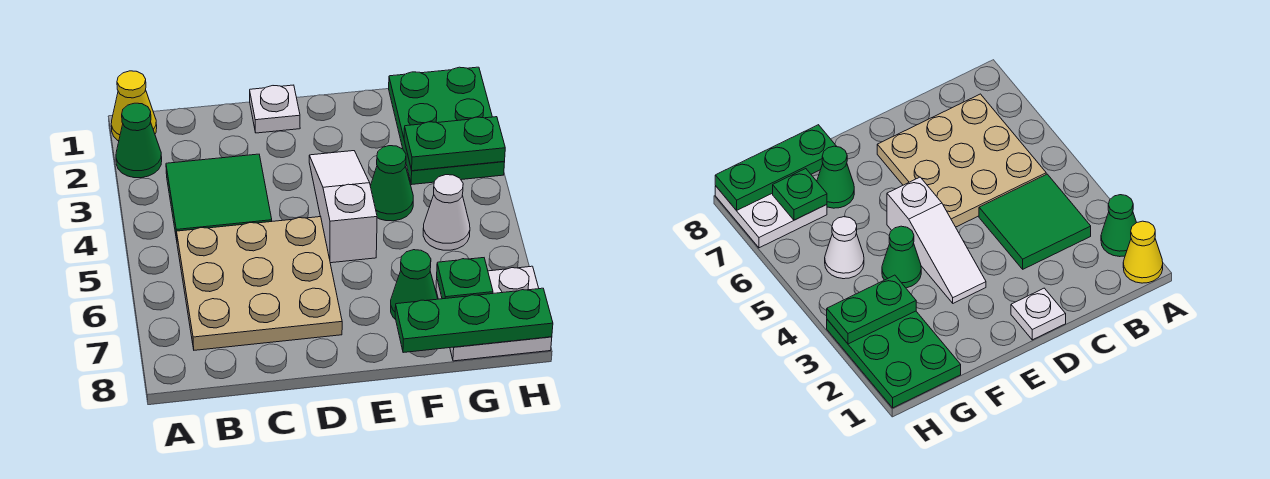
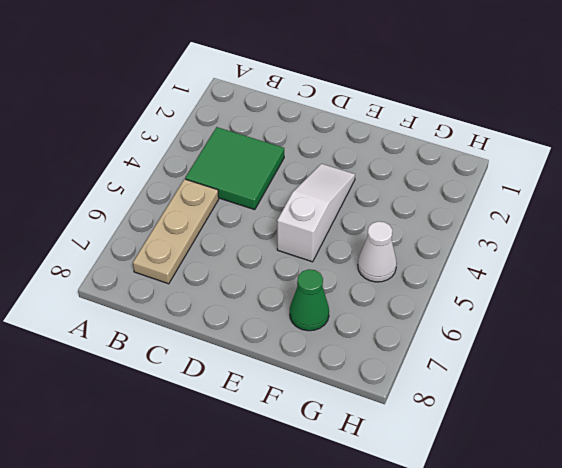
tan 1x3 plate [133,179,219,284] -> tan 3x3 plate [177,217,342,350]
none -> yellow 1x1 cone [111,71,157,141]
none -> green 1x1 cone [116,103,162,178]
none -> white 1x1 plate [250,85,300,133]

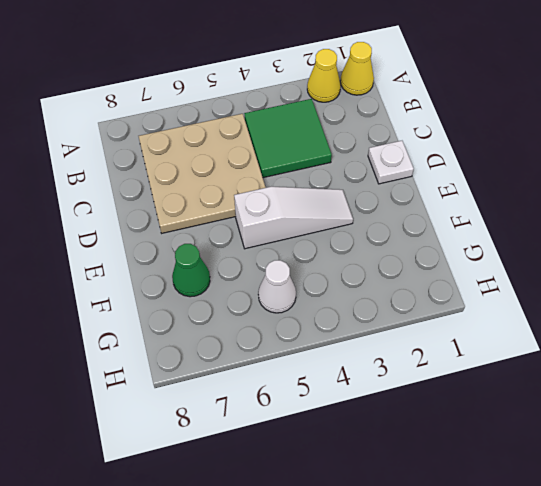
yellow 1x1 cone [307,49,341,102] -> green 1x1 cone [116,103,162,178]
none -> green 1x1 cone [370,146,413,221]
none -> green 2x3 plate [389,67,505,185]
none -> white 2x2 plate [436,266,552,361]

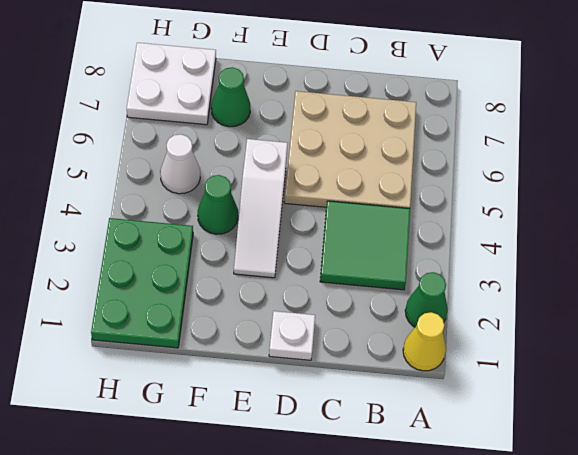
none -> green 1x3 plate [395,288,553,353]
none -> green 1x2 plate [404,117,505,171]
none -> green 1x1 plate [437,258,493,299]

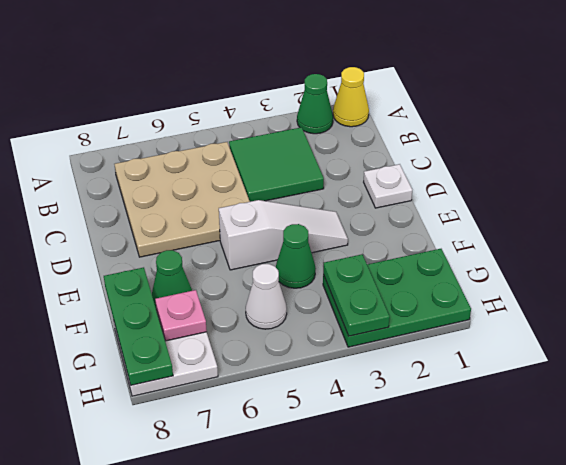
pink 1x1 plate [155,290,207,341] -> green 1x1 plate [437,258,493,299]

